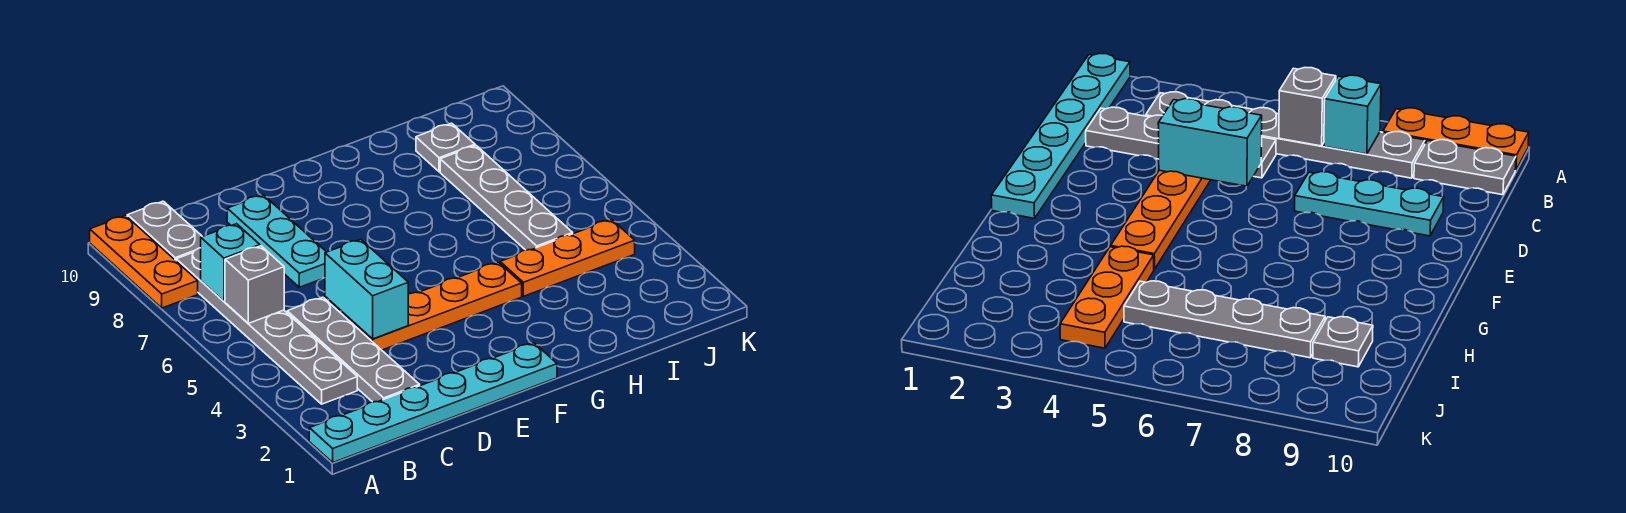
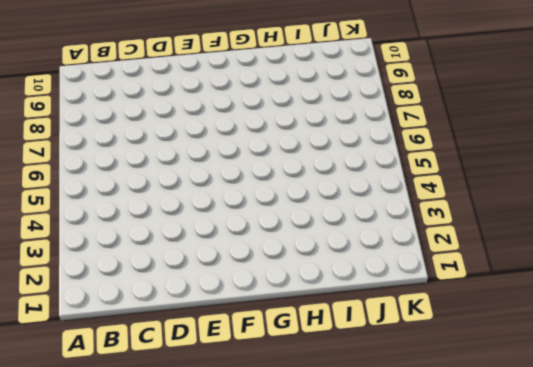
none -> cyan 1x6 plate [309,343,557,462]
none -> orange 1x3 plate [90,216,198,308]
none -> grey 1x6 plate [176,248,357,404]

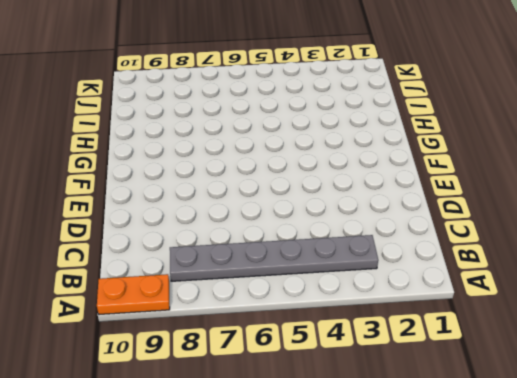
orange 1x2 plate [97,274,170,315] -> orange 1x3 plate [90,216,198,308]
none -> cyan 1x6 plate [309,343,557,462]
none -> grey 1x2 plate [127,201,202,260]
none -> grey 1x4 plate [287,297,420,402]

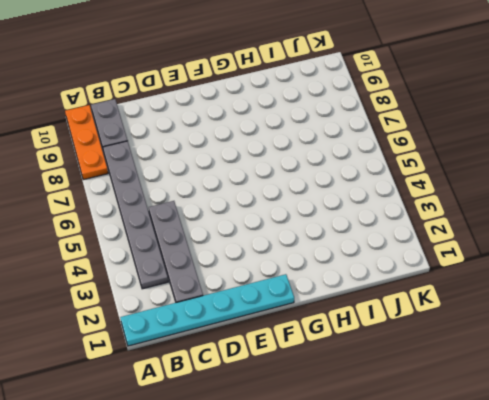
none -> orange 1x4 plate [349,262,522,350]
none -> cyan 1x3 plate [227,195,326,287]
none -> orange 1x3 plate [500,219,635,296]

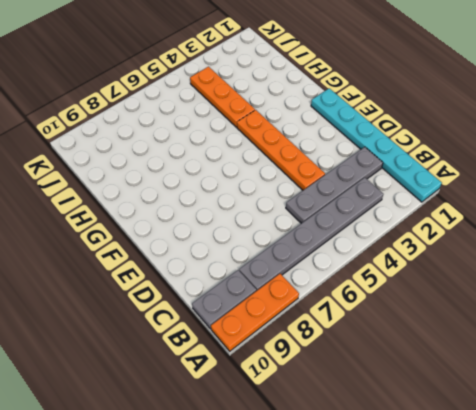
none -> cyan 1x3 plate [227,195,326,287]
none -> grey 1x4 plate [440,146,573,250]
none -> grey 1x1 plate [416,123,475,172]

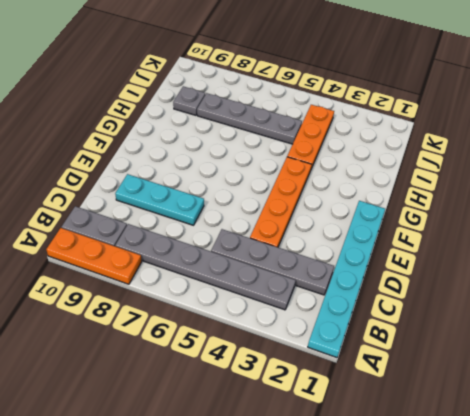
none -> grey 1x1 brick [225,246,284,323]
none -> cyan 1x1 brick [201,224,260,301]
none -> cyan 1x2 brick [325,239,408,339]

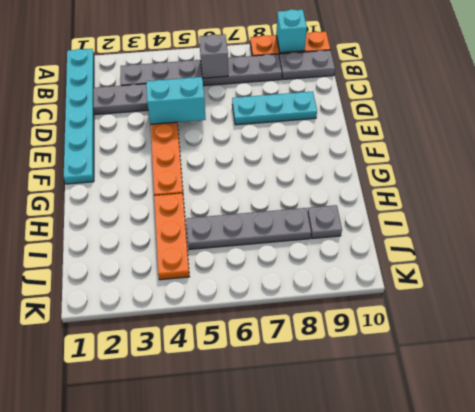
cyan 1x1 brick [276,9,307,53] -> cyan 1x1 brick moved to [201,224,260,301]

